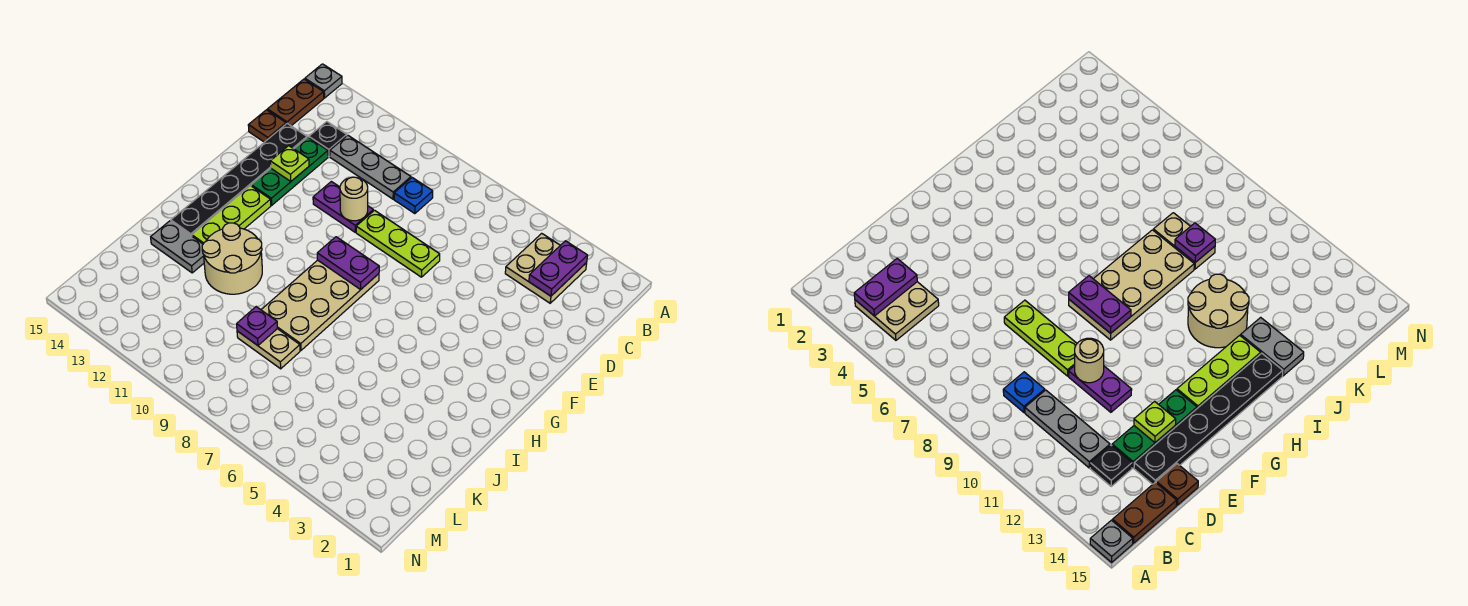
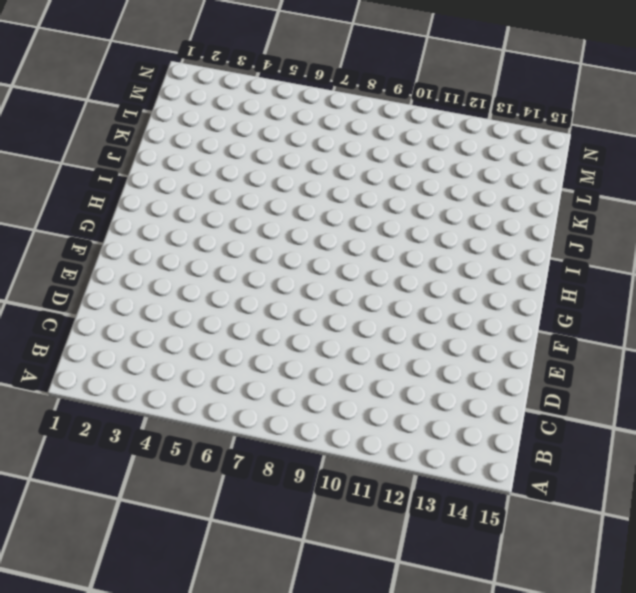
none -> grey 1x1 plate [305,64,342,98]
none -> tan 2x2 plate [505,233,587,303]
none -> brown 1x2 plate [267,79,324,126]

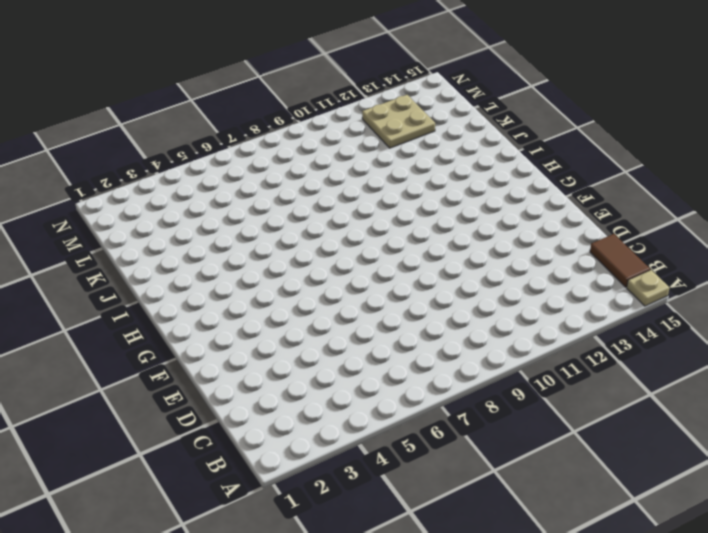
tan 1x1 plate [627,270,669,306] -> grey 1x1 plate [305,64,342,98]
brown 1x2 tile [590,234,650,287] -> brown 1x2 plate [267,79,324,126]
tan 2x2 plate [362,95,435,148] -> tan 2x2 plate moved to [505,233,587,303]
none -> blue 1x1 plate [394,178,433,214]
none -> grey 1x3 plate [330,135,411,199]
none -> black 1x1 plate [309,122,347,157]

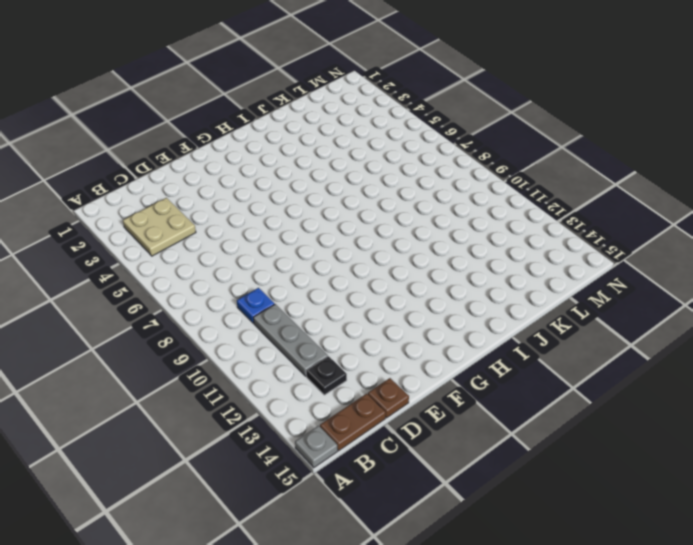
none -> green 1x3 plate [251,137,328,205]
none -> black 1x6 plate [171,124,307,236]
none -> lime 1x3 plate [356,210,440,277]

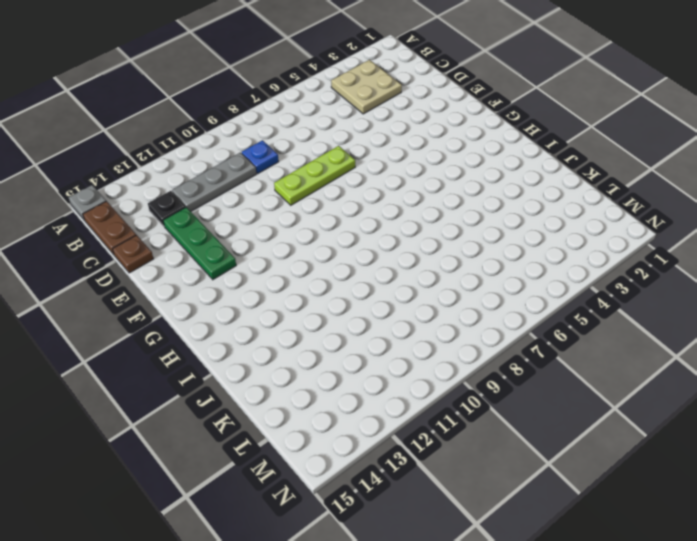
none -> black 1x6 plate [171,124,307,236]
none -> purple 1x2 plate [313,181,373,232]
none -> tan 2x4 plate [261,260,379,350]

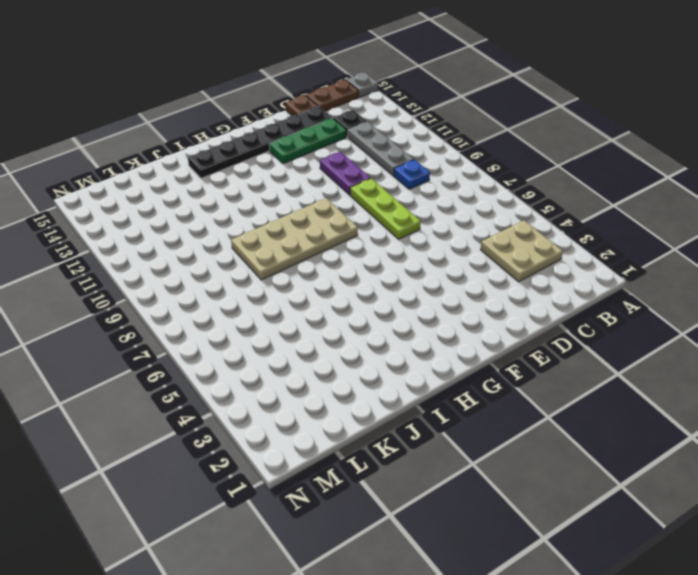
none -> lime 1x3 plate [192,186,271,244]
none -> tan 2x2 round brick [202,223,262,294]
none -> grey 1x2 plate [151,221,204,273]

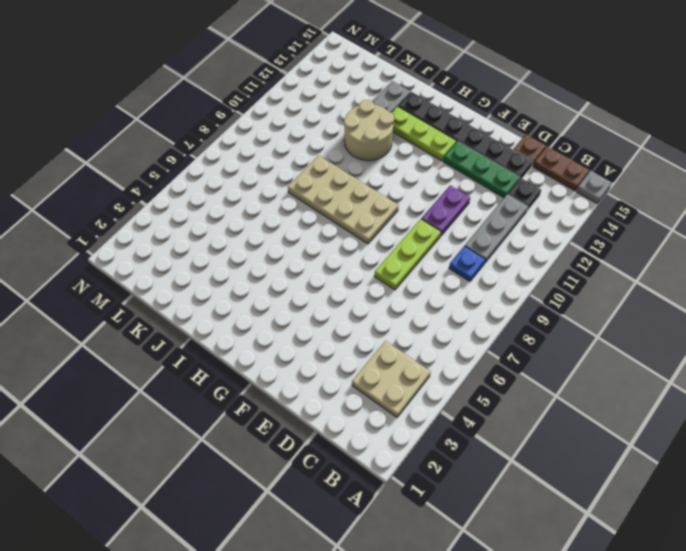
none -> tan 1x2 plate [237,329,300,369]
none -> purple 1x2 plate [529,241,588,296]
none -> tan 1x1 round brick [340,177,368,221]

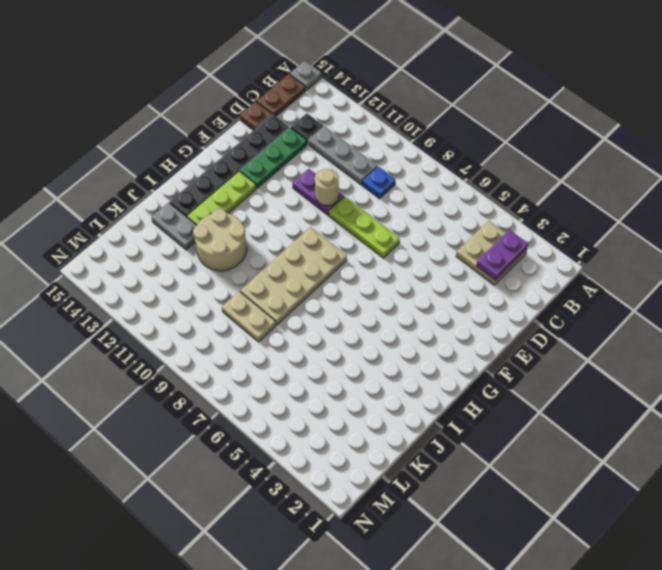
none -> lime 1x1 plate [270,146,309,181]
none -> purple 1x2 plate [317,237,379,290]
none -> purple 1x1 plate [237,307,278,345]

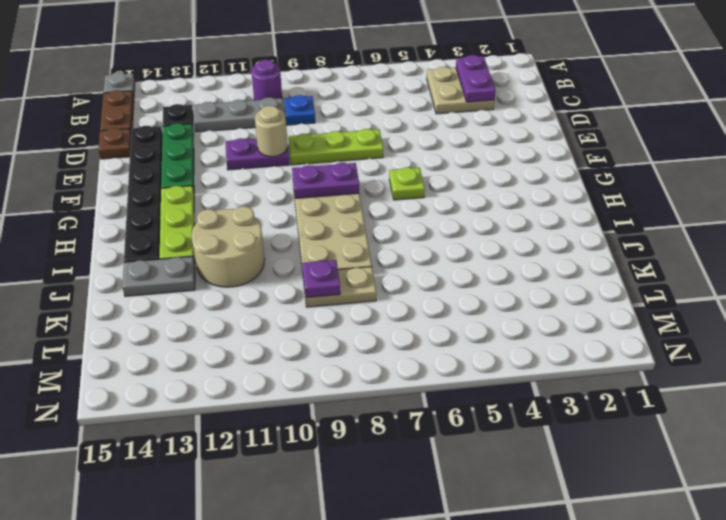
purple 1x1 round brick [251,60,282,100] -> none
lime 1x1 plate [389,167,425,200] -> lime 1x1 plate moved to [270,146,309,181]

